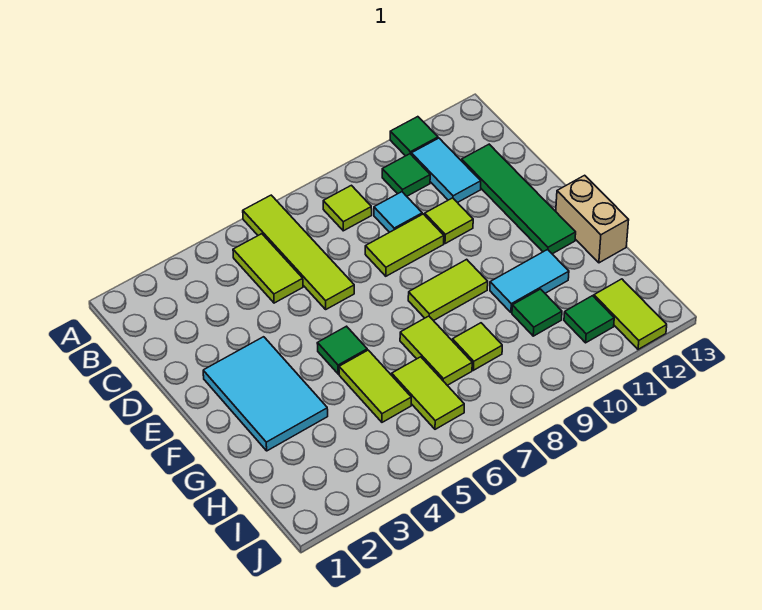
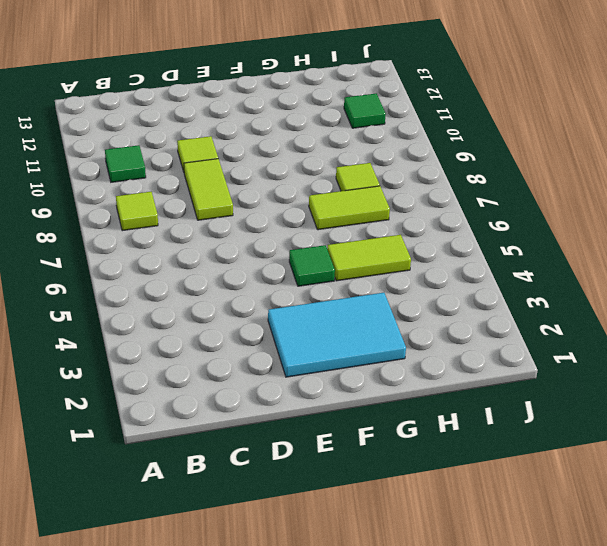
none -> lime 1x4 tile [243,195,354,309]
none -> green 1x1 tile [390,117,438,156]
none -> lime 1x2 tile [233,234,303,303]

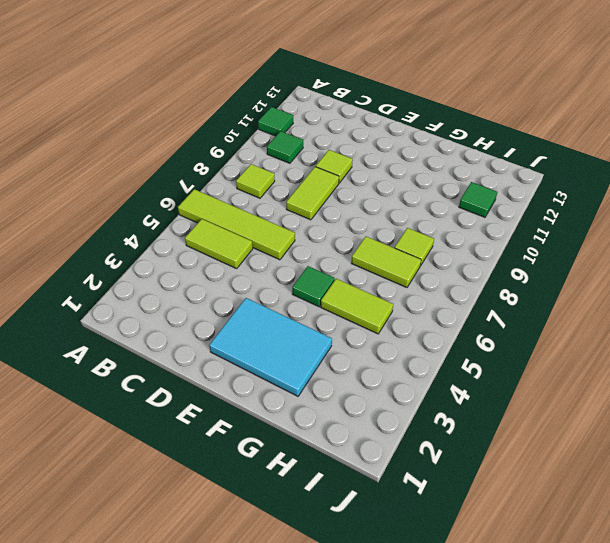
none -> cyan 1x2 tile [411,138,481,203]
none -> cyan 1x1 tile [374,192,422,232]
none -> green 1x4 tile [462,144,576,254]

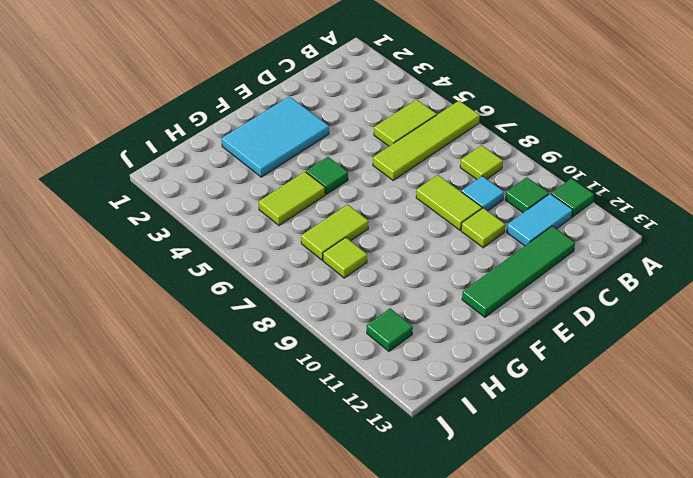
none -> lime 1x2 tile [408,259,488,321]
none -> tan 1x2 brick [556,175,629,263]
none -> cyan 1x2 tile [490,250,569,313]

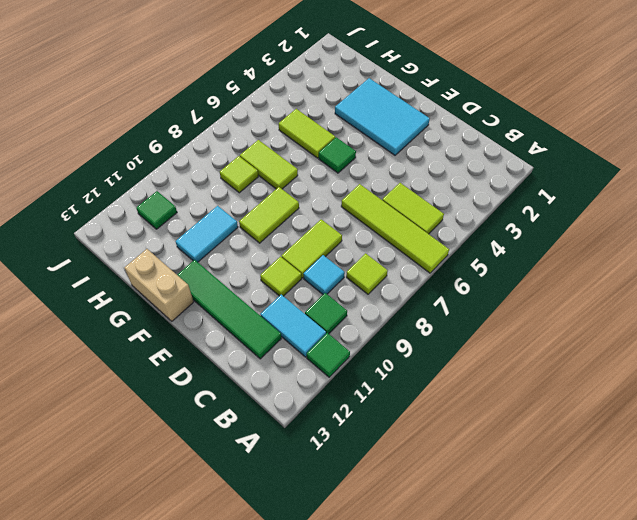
none -> lime 1x2 tile [392,357,464,429]
none -> green 1x1 tile [512,289,562,336]
none -> lime 1x2 tile [594,279,667,349]

